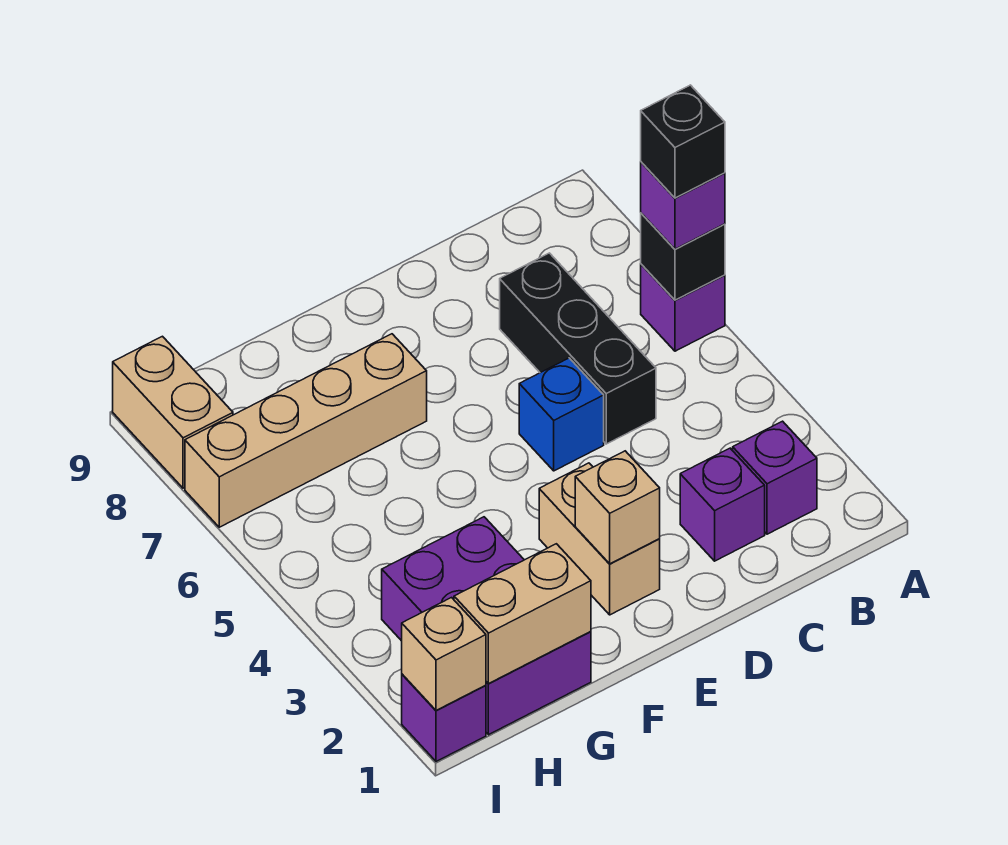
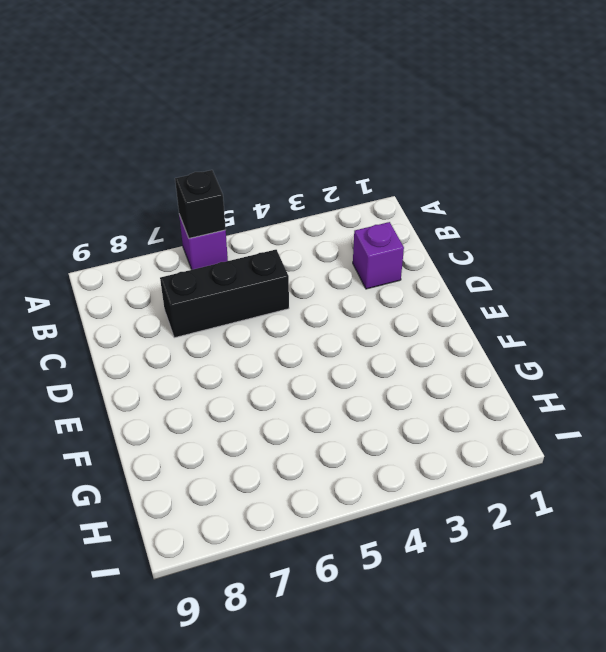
none -> purple 1x1 brick [733,421,817,534]
none -> blue 1x1 brick [519,358,604,471]
none -> tan 1x2 brick [539,463,660,615]

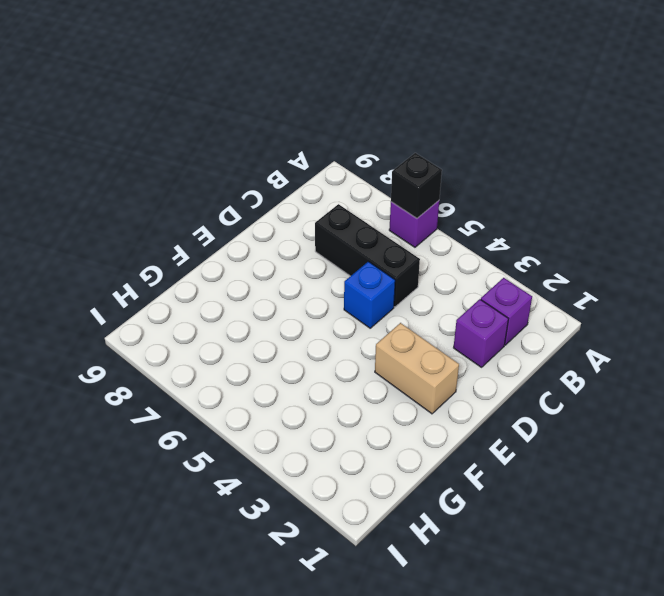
none -> tan 1x4 brick [185,334,427,527]
none -> purple 2x3 brick [382,517,591,735]
none -> purple 1x1 brick [402,674,486,761]

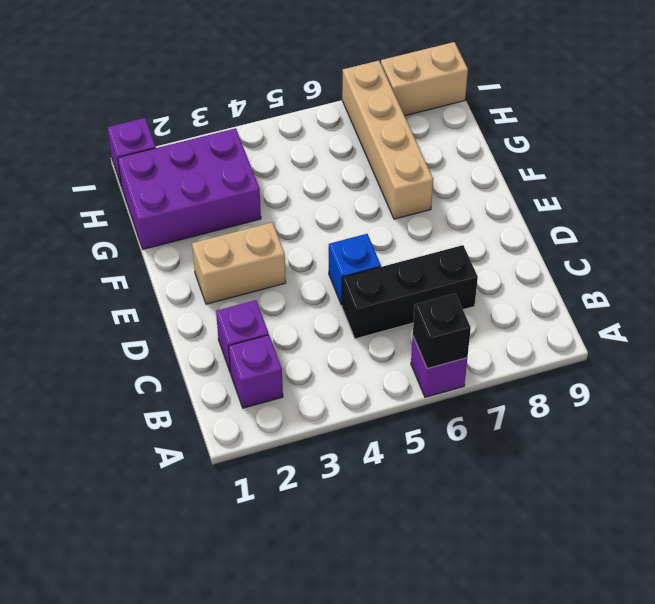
none -> tan 1x1 brick [575,451,660,564]
none -> tan 1x2 brick [454,544,591,684]
none -> tan 1x1 brick [402,598,486,710]

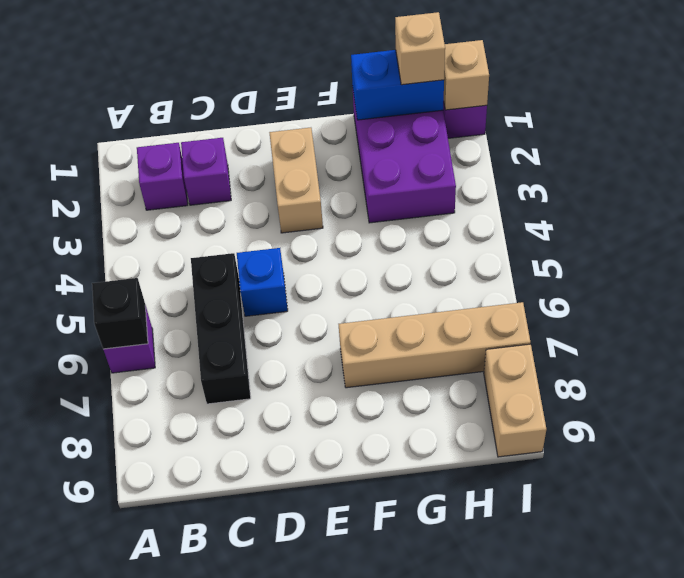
blue 1x2 brick [351,50,444,120] -> tan 1x2 brick [454,544,591,684]
tan 1x1 brick [395,12,445,85] -> tan 1x1 brick moved to [575,451,660,564]
none -> purple 1x1 brick [641,162,725,249]
none -> black 1x1 brick [641,85,725,198]

